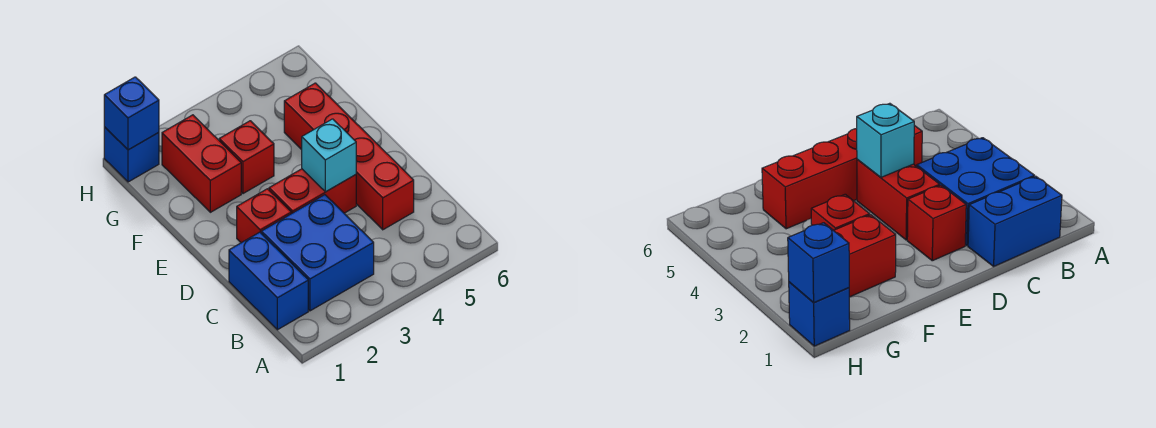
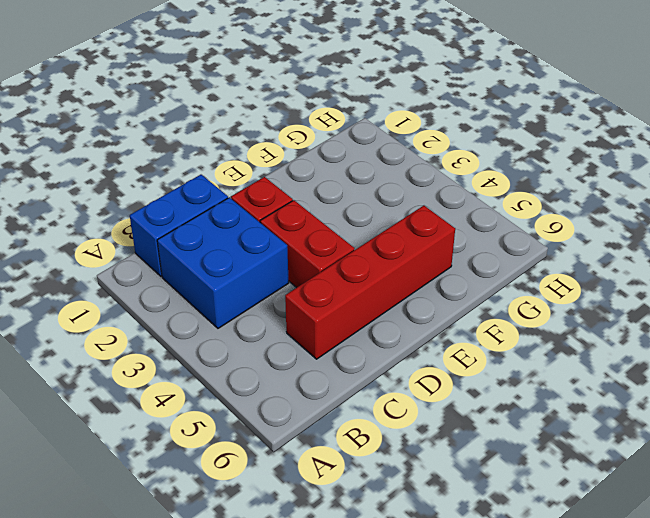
none -> red 1x2 brick [162,115,241,212]
none -> red 1x1 brick [219,121,274,194]

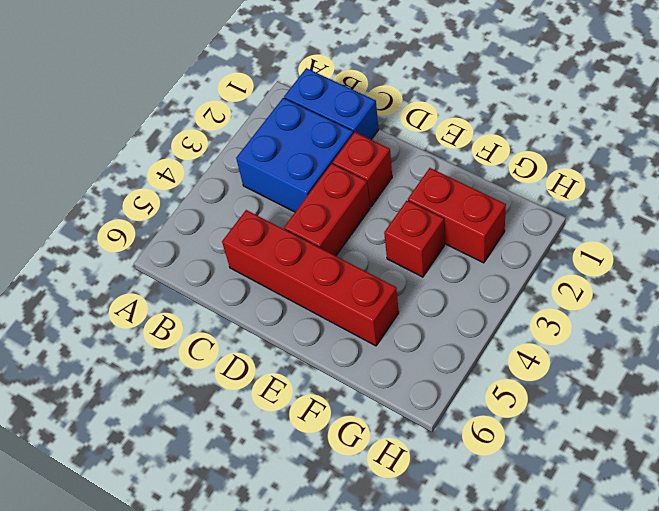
none -> blue 1x1 brick [104,127,159,182]
none -> cyan 1x1 brick [302,119,356,192]

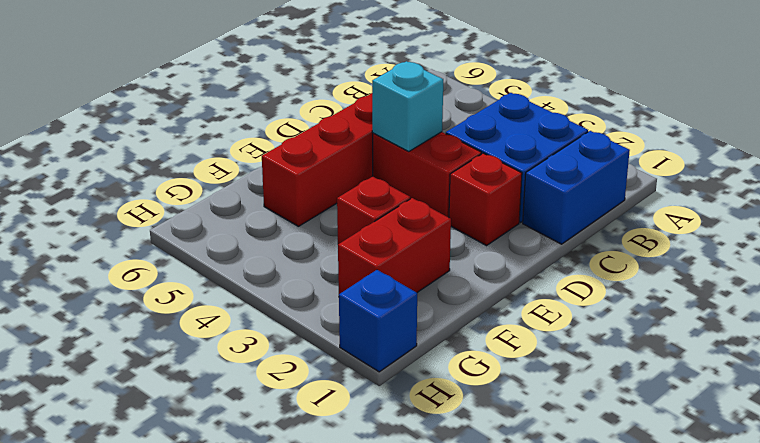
none -> blue 1x1 brick [104,77,159,150]

